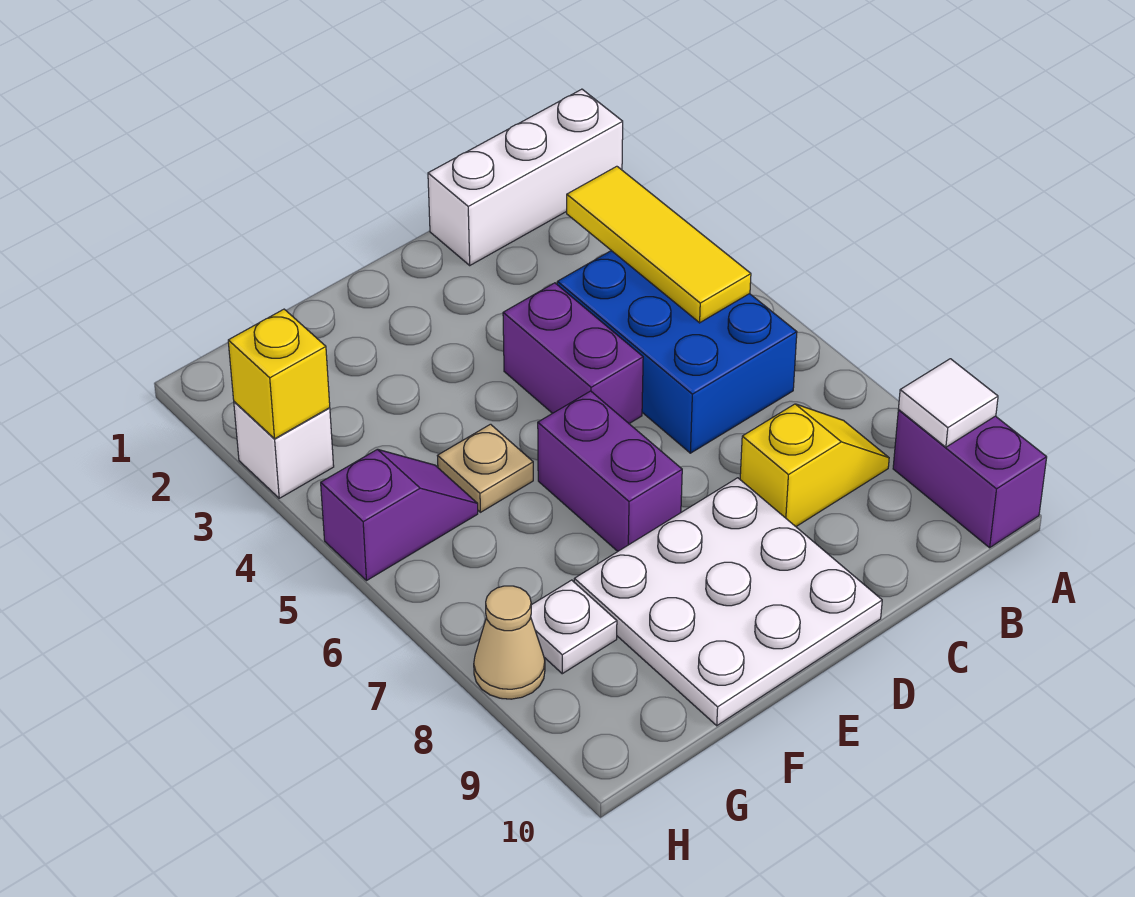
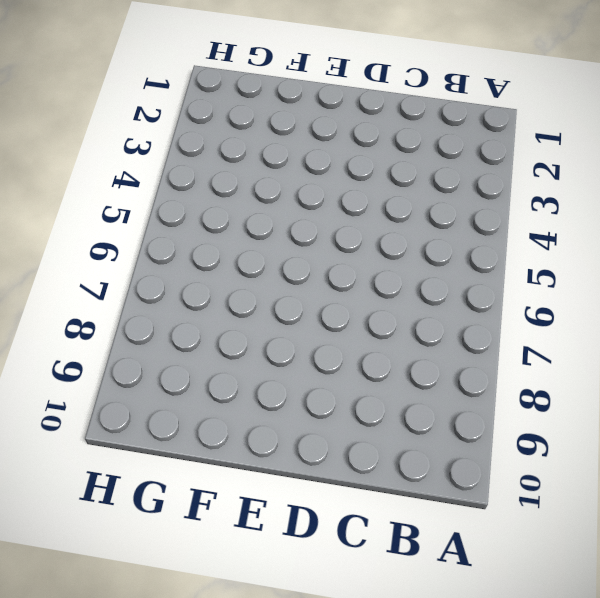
none -> white 1x3 brick [428,89,623,265]
none -> purple 1x2 brick [893,410,1047,548]
none -> blue 2x3 brick [557,251,797,453]

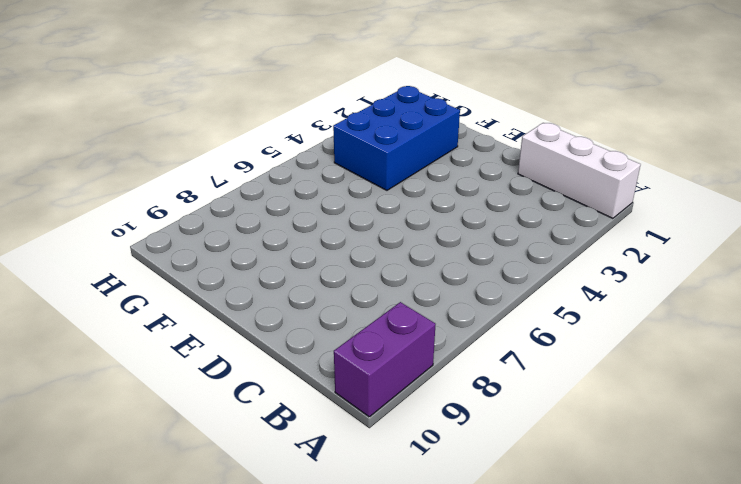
blue 2x3 brick [333,86,460,190] -> blue 2x3 brick moved to [557,251,797,453]
none -> yellow 1x2 slope [740,404,889,526]
none -> purple 1x2 brick [503,283,643,423]
none -> white 3x3 plate [574,478,882,726]

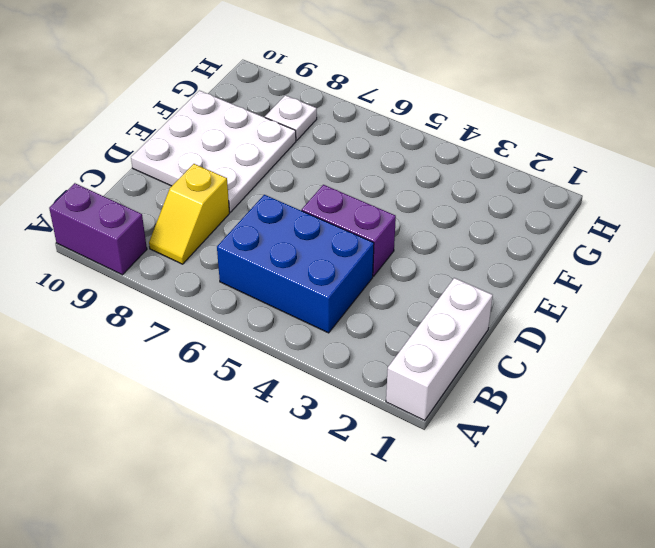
none -> purple 1x2 brick [538,391,682,551]
none -> tan 1x1 plate [438,424,533,512]
none -> purple 1x2 slope [321,449,478,581]

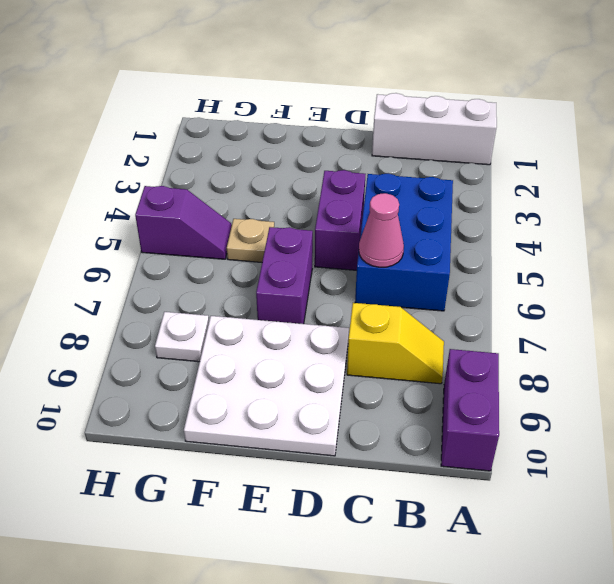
pink 1x1 cone [359,193,404,267] -> none
none -> white 1x1 brick [234,402,334,498]
none -> tan 1x1 cone [474,586,545,699]
none -> white 1x1 tile [898,359,998,447]

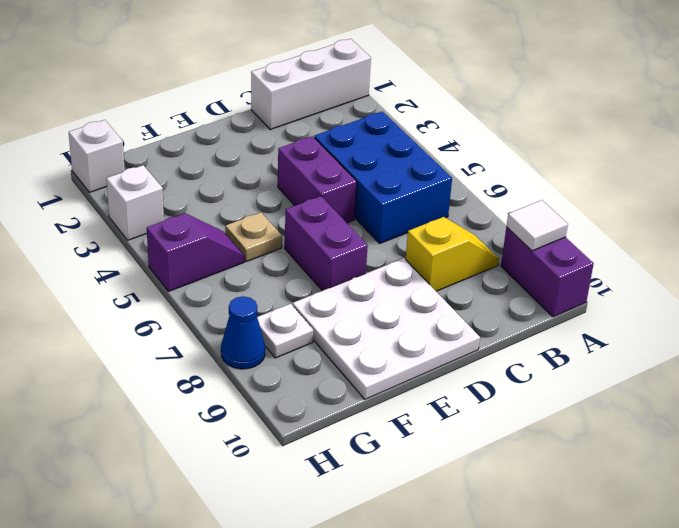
white 1x1 brick [69,120,125,192] -> none
blue 1x1 cone [221,296,265,369] -> tan 1x1 cone [474,586,545,699]
none -> yellow 1x3 tile [567,166,751,323]
none -> yellow 1x1 brick [228,309,330,439]

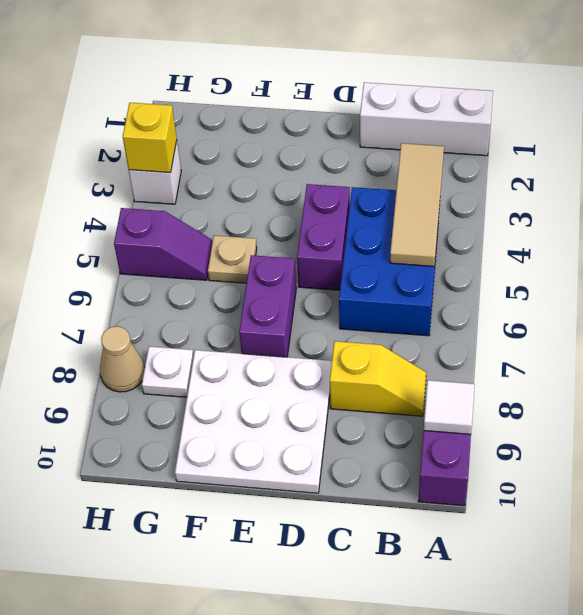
tan 1x3 tile [390,143,444,266] -> yellow 1x3 tile [567,166,751,323]

